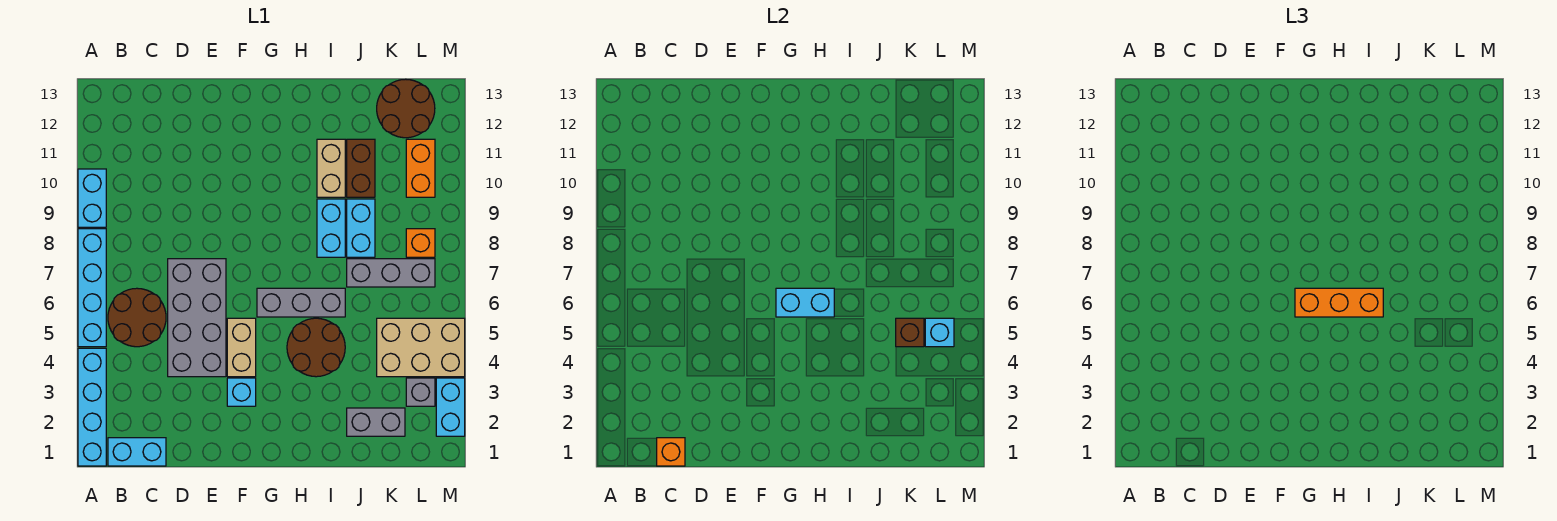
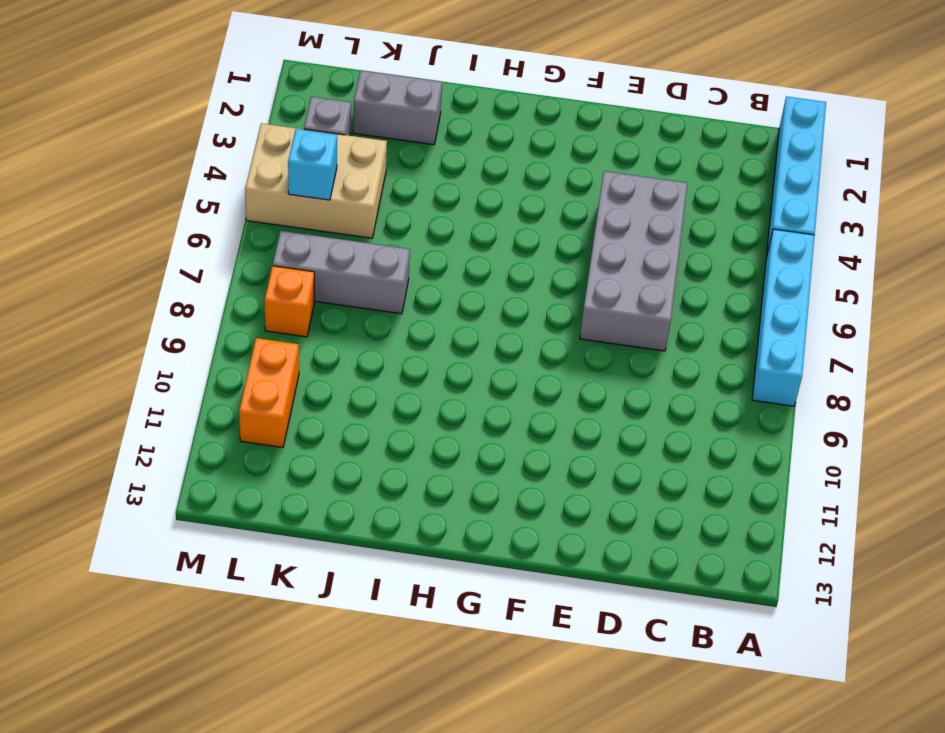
none -> cyan 1x2 brick [78,169,106,227]
none -> cyan 1x2 brick [108,438,166,466]
none -> brown 2x2 round brick [108,288,166,347]

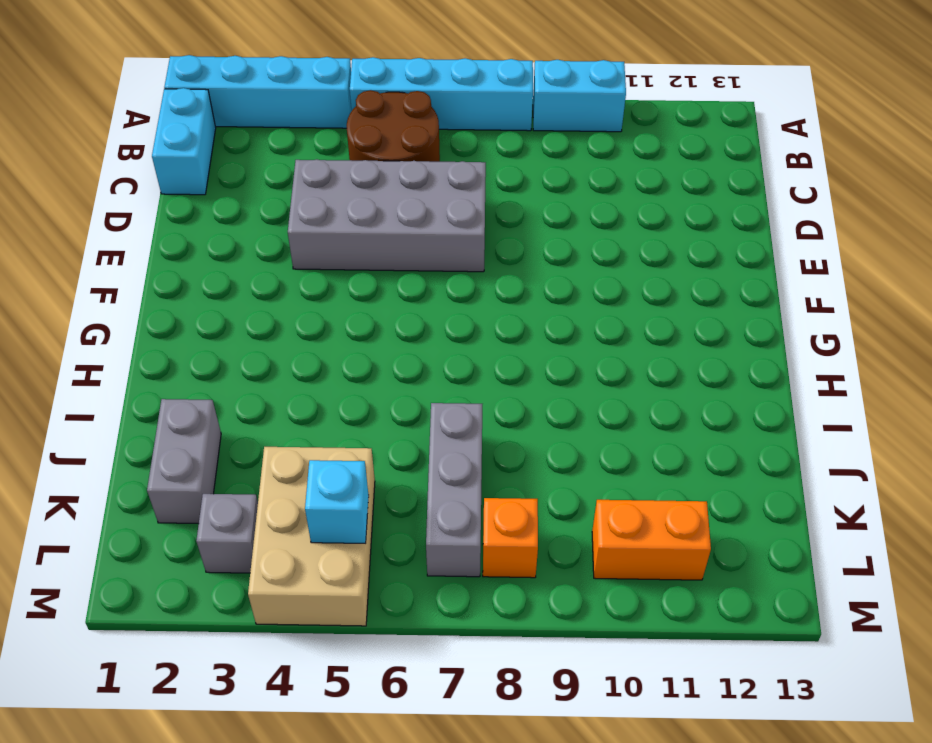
none -> cyan 1x1 brick [227,378,256,406]
none -> tan 1x2 brick [227,318,256,377]
none -> grey 1x3 brick [257,288,345,317]

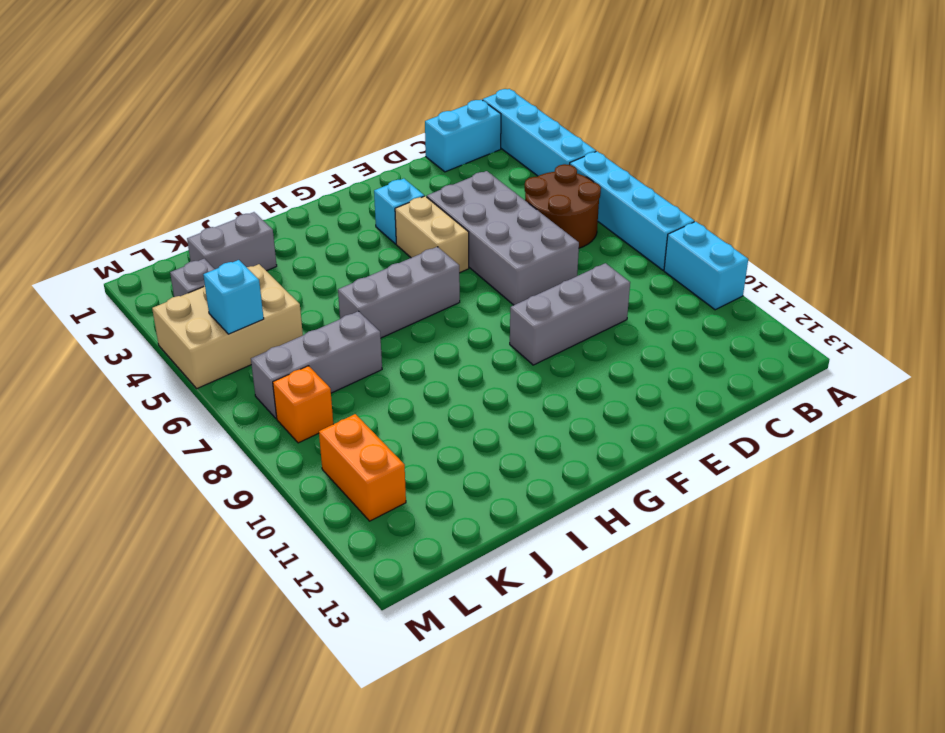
grey 1x3 brick [510,263,630,365] -> none
none -> brown 2x2 round brick [287,318,345,377]
none -> cyan 1x2 brick [317,199,345,257]
none -> tan 1x2 brick [317,139,345,197]

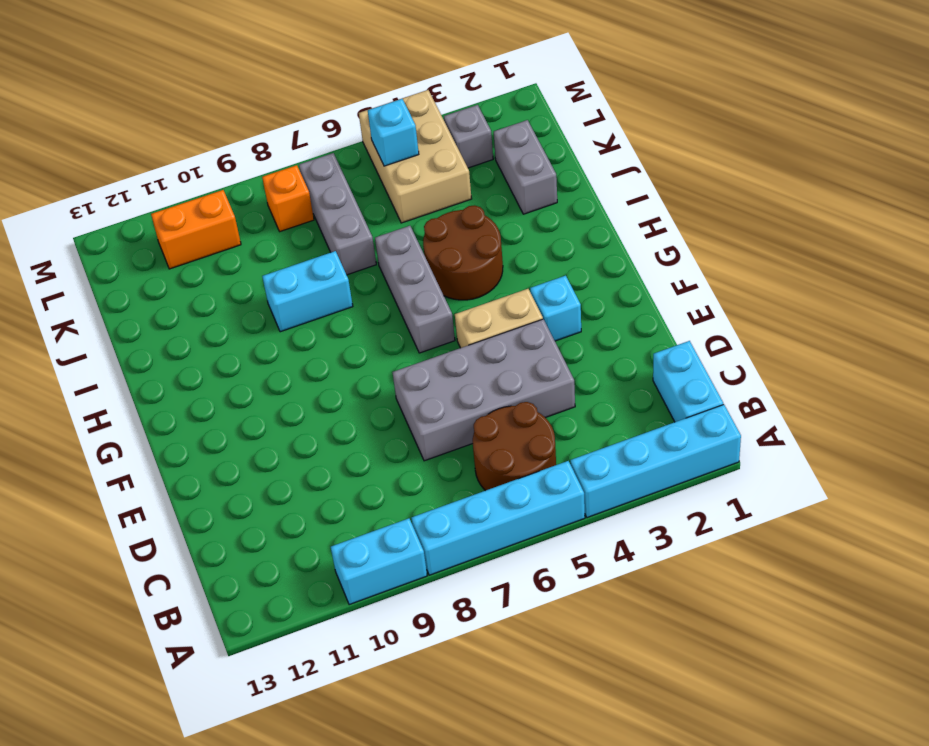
none -> tan 1x2 brick [317,139,345,197]
none -> cyan 1x2 brick [347,199,375,257]
none -> brown 1x2 brick [347,139,375,197]

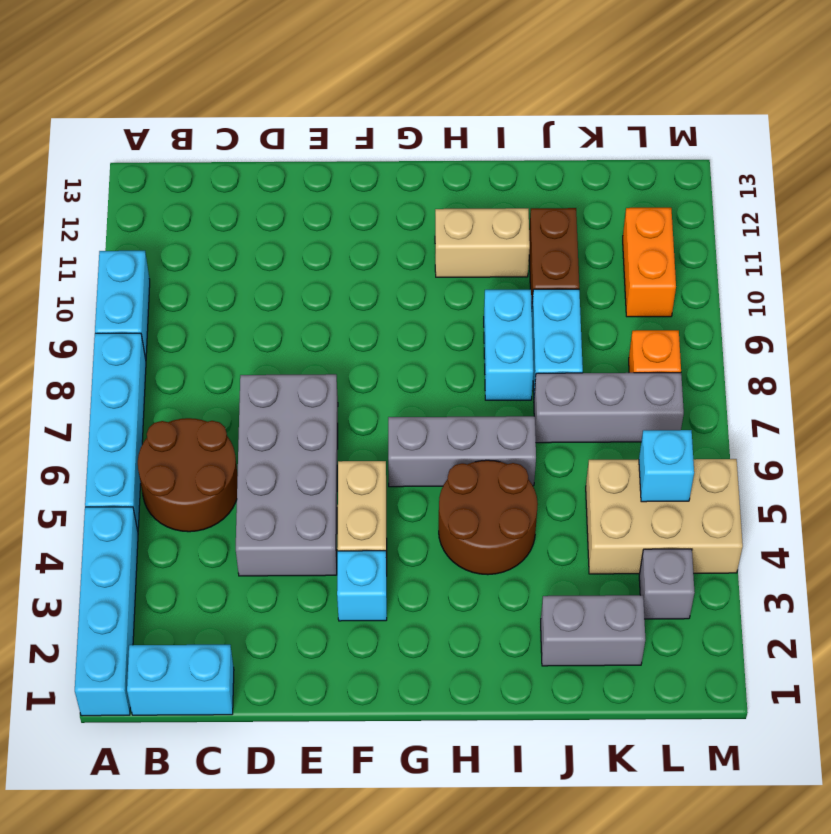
tan 1x2 brick [435,208,530,277] -> tan 1x2 brick turned to [317,139,345,197]
none -> brown 2x2 round brick [377,79,435,138]
none -> cyan 1x2 brick [436,378,465,436]
none -> orange 1x1 brick [657,438,685,466]

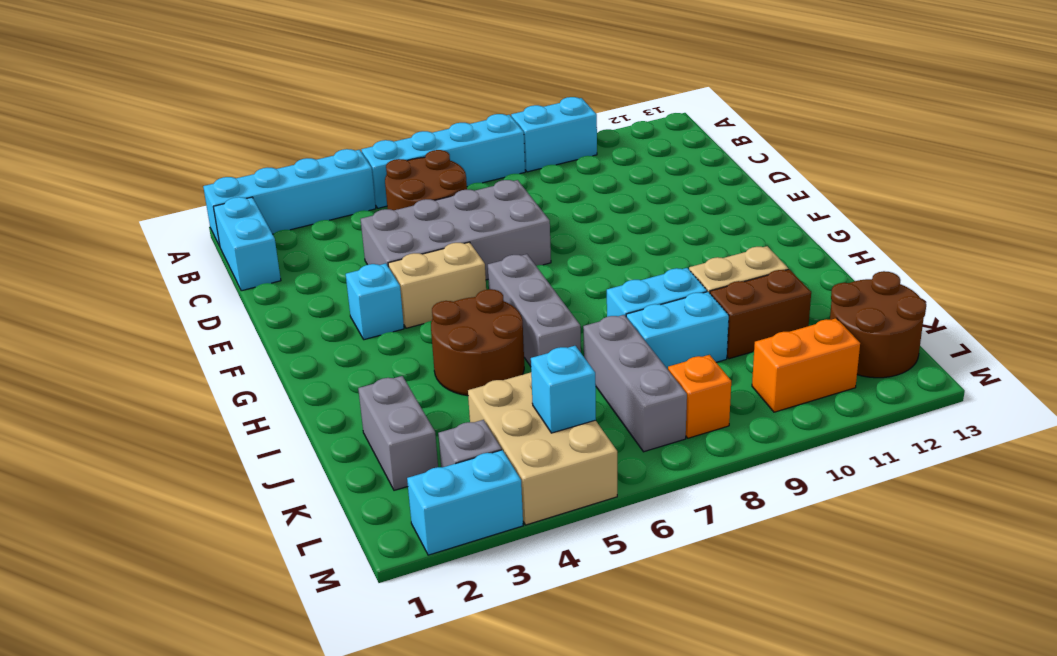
none -> orange 1x1 brick [657,438,685,466]
none -> cyan 1x2 brick [776,288,834,317]
none -> brown 1x1 brick [896,318,924,347]

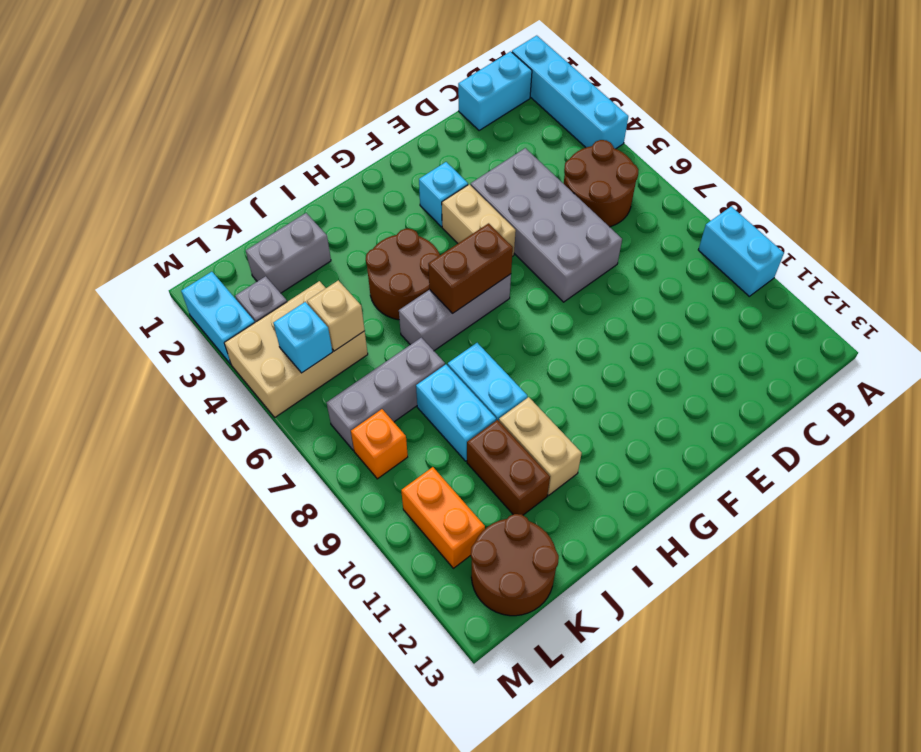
brown 1x2 brick [428,223,513,313] -> cyan 1x2 brick [776,288,834,317]
tan 1x1 brick [307,280,365,351] -> brown 1x1 brick [896,318,924,347]
none -> cyan 1x4 brick [78,229,106,347]
none -> orange 1x1 brick [657,438,685,466]
none -> orange 1x3 brick [1295,288,1383,317]

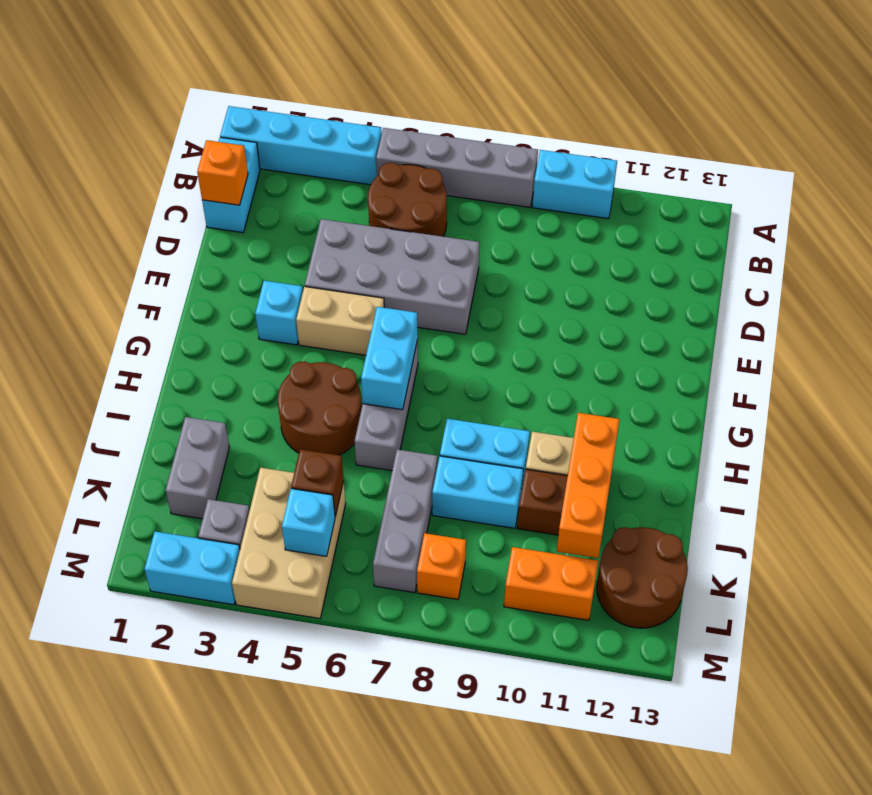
grey 1x4 brick [376,128,538,207] -> cyan 1x4 brick [78,229,106,347]
orange 1x3 brick [557,413,620,558] -> orange 1x3 brick moved to [1295,288,1383,317]

